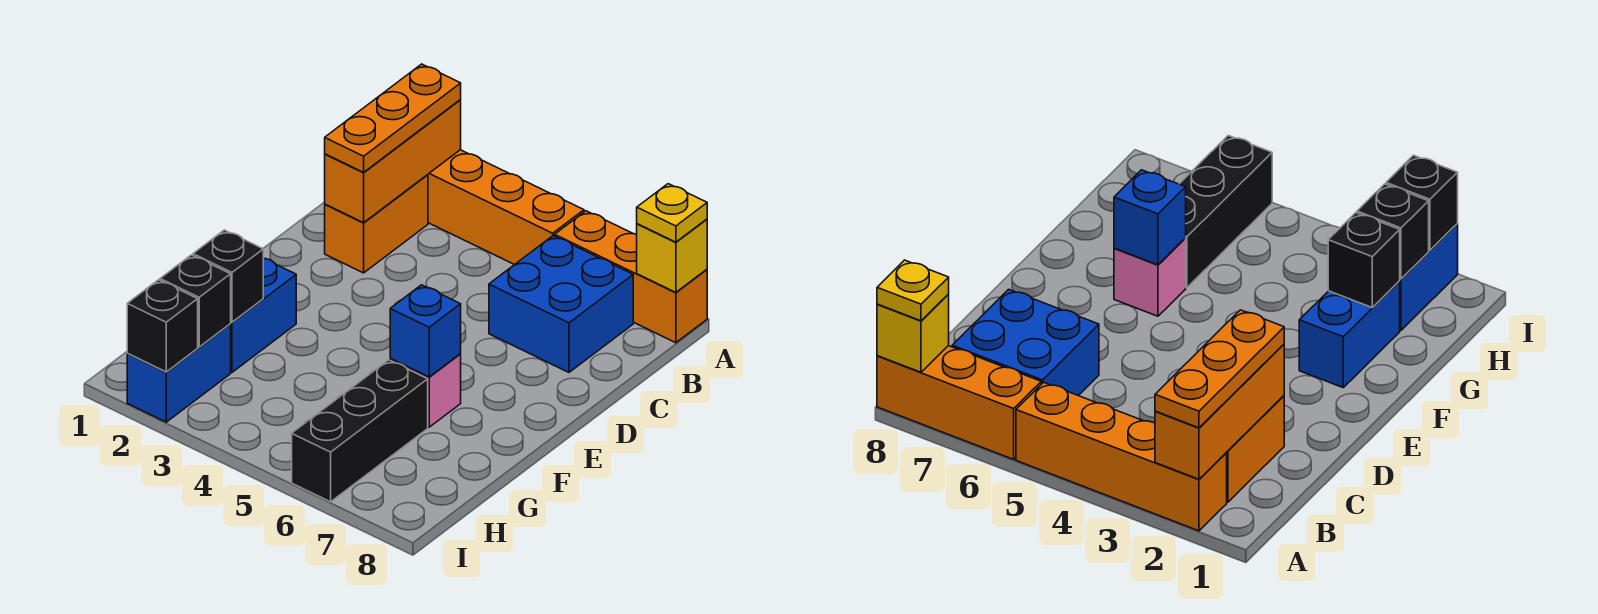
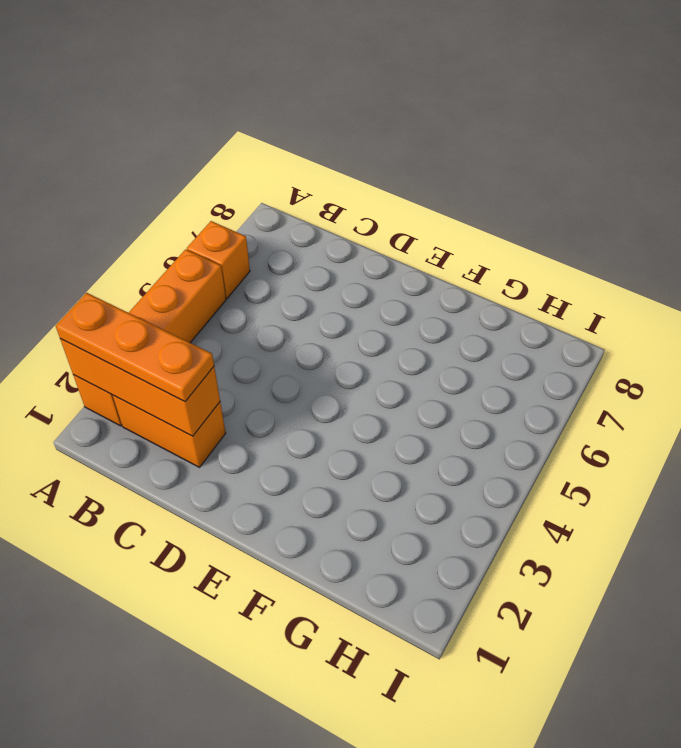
orange 1x1 brick [187,221,250,298] -> orange 1x3 brick [555,211,707,343]
none -> blue 2x2 brick [489,236,633,372]
none -> blue 1x2 brick [231,258,296,372]
none -> pink 1x1 brick [390,354,461,427]

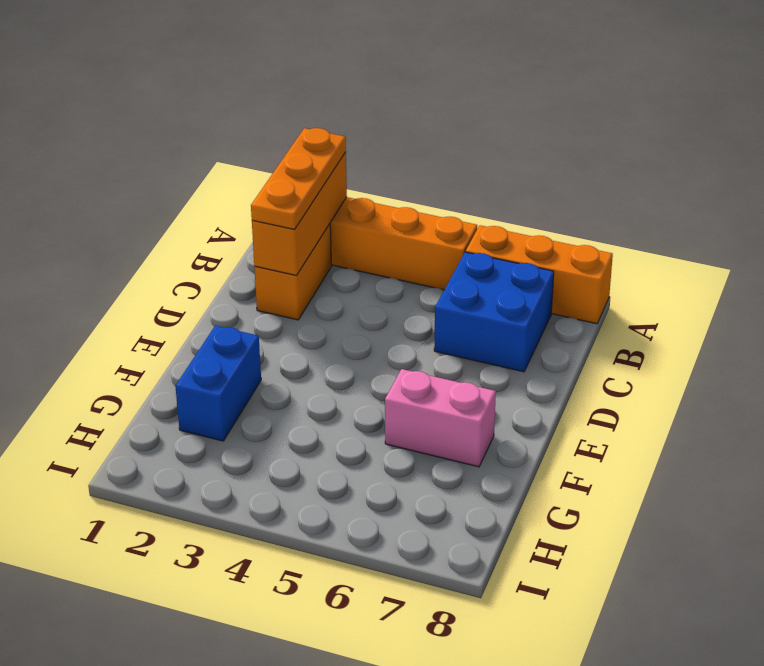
pink 1x2 brick [385,369,496,467] -> pink 1x1 brick [390,354,461,427]
none -> black 1x3 brick [292,360,428,502]
none -> blue 1x2 brick [127,324,231,422]
none -> yellow 1x1 brick [637,219,707,292]

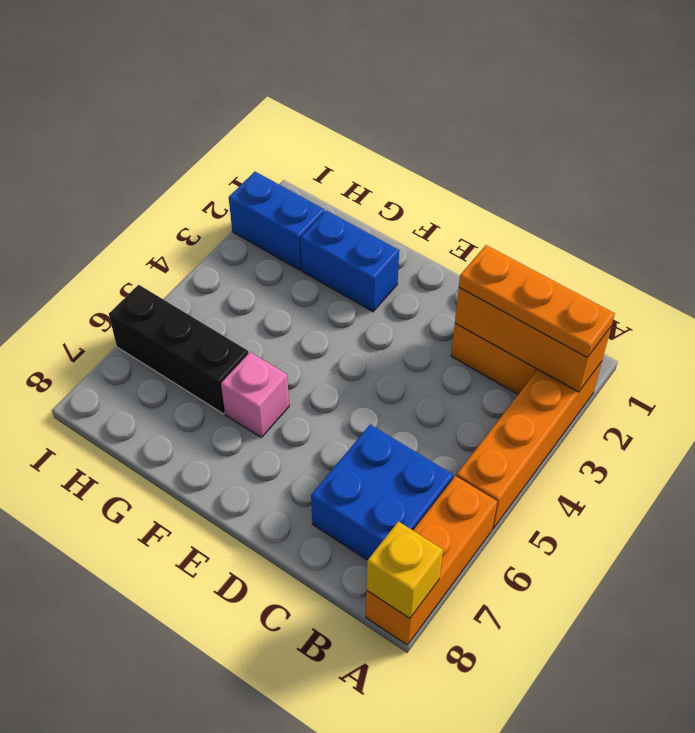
none -> blue 1x1 brick [390,285,461,377]
none -> black 1x1 brick [193,230,263,322]
none -> black 1x1 brick [160,255,231,347]

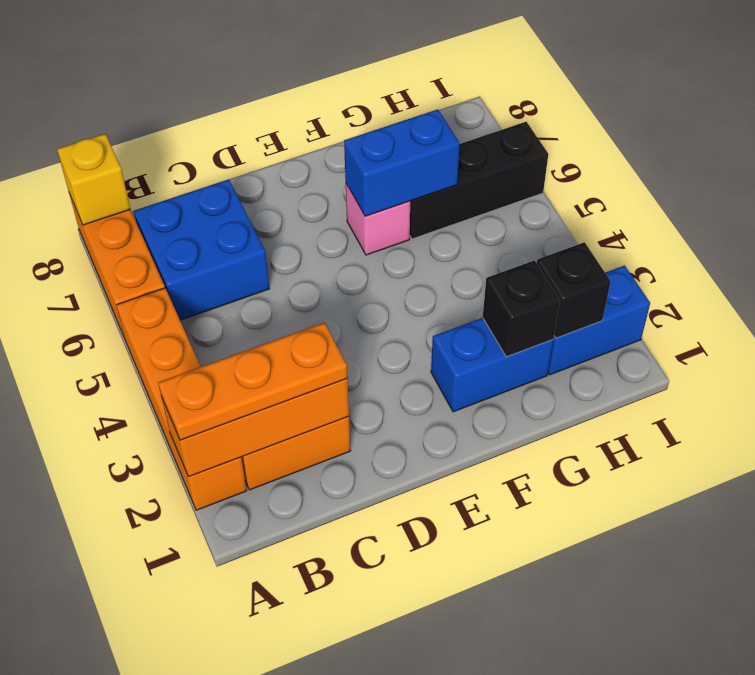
blue 1x2 brick [344,109,460,216] -> blue 1x1 brick [390,285,461,377]
none -> black 1x1 brick [127,280,198,372]
none -> yellow 1x1 plate [637,184,707,242]

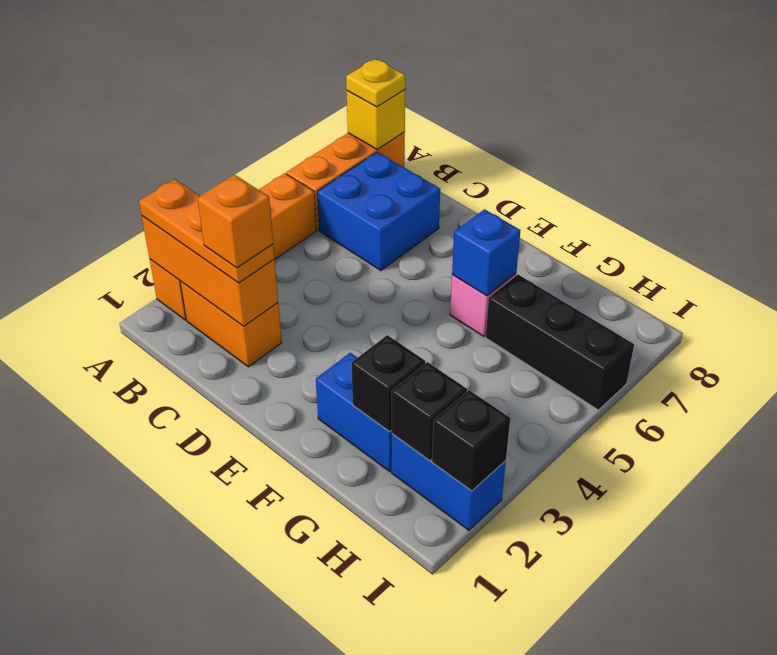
orange 1x1 brick [198,175,273,268] -> none

